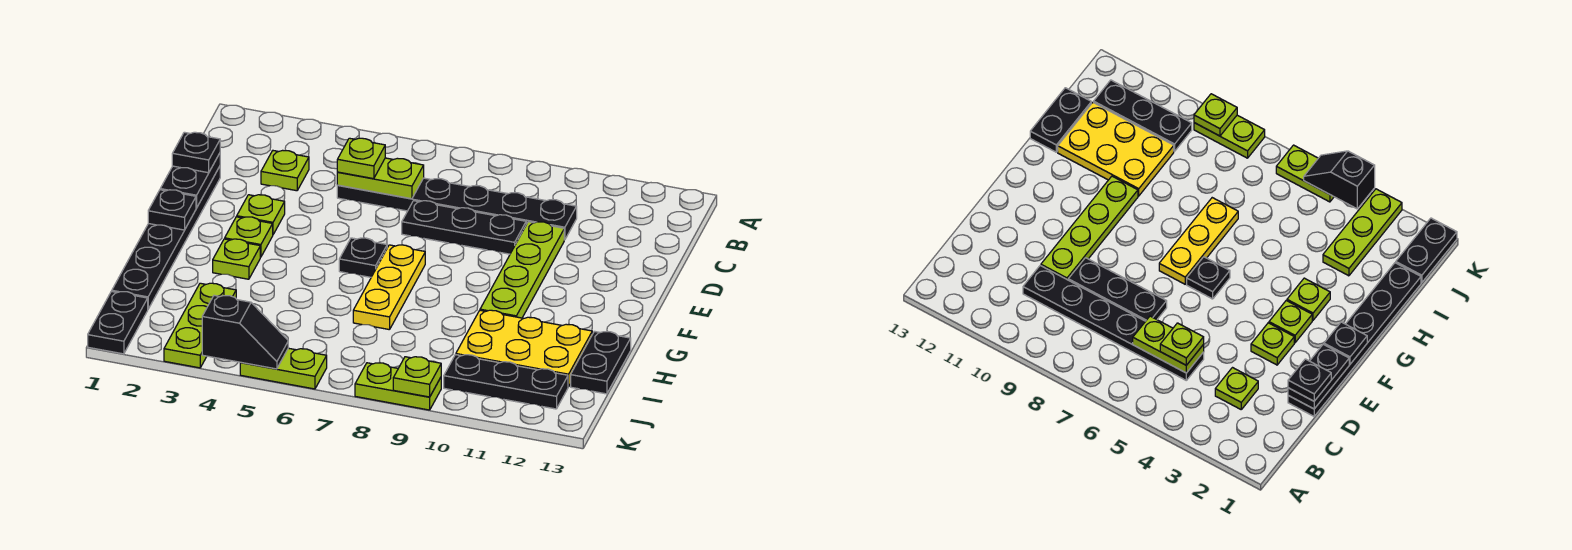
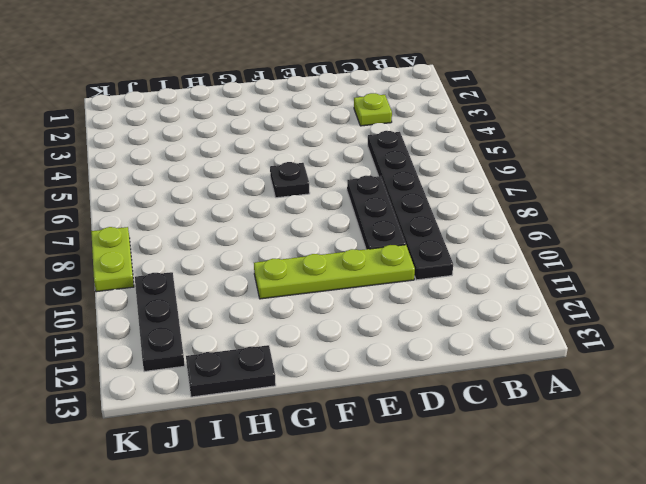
none -> black 1x6 plate [112,166,220,309]
none -> lime 1x1 plate [237,195,285,234]
none -> lime 1x1 plate [225,217,273,257]

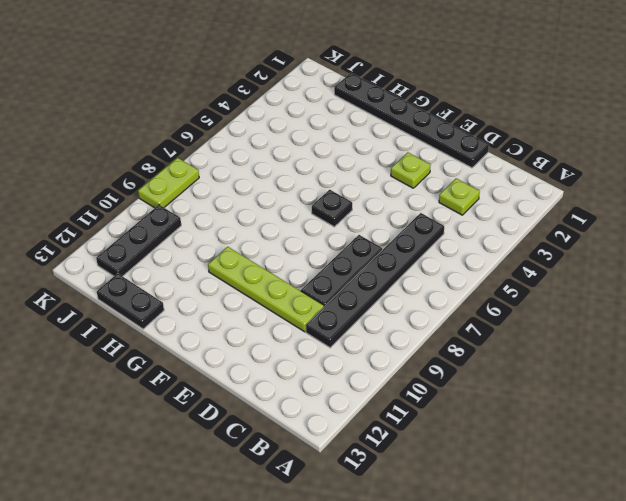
none -> lime 1x1 plate [225,217,273,257]
none -> yellow 1x3 plate [353,245,425,330]
none -> lime 1x1 plate [213,239,260,279]

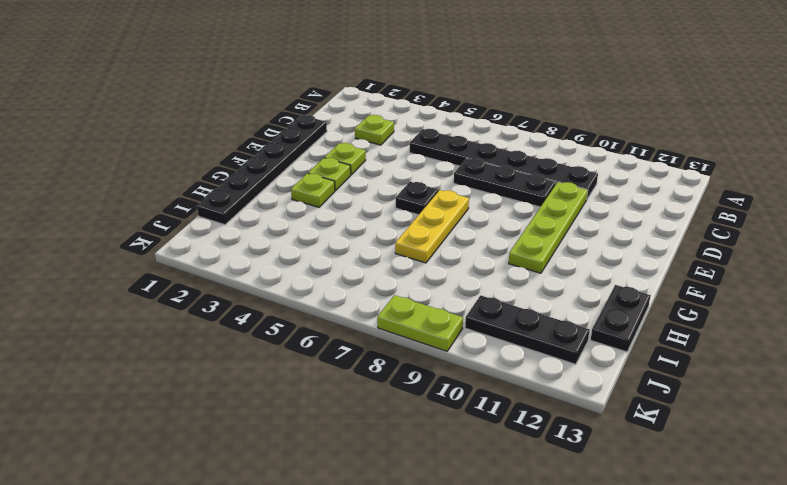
none -> yellow 2x3 plate [456,310,592,387]
none -> lime 1x3 plate [164,283,236,368]
none -> black 1x2 plate [88,291,148,354]

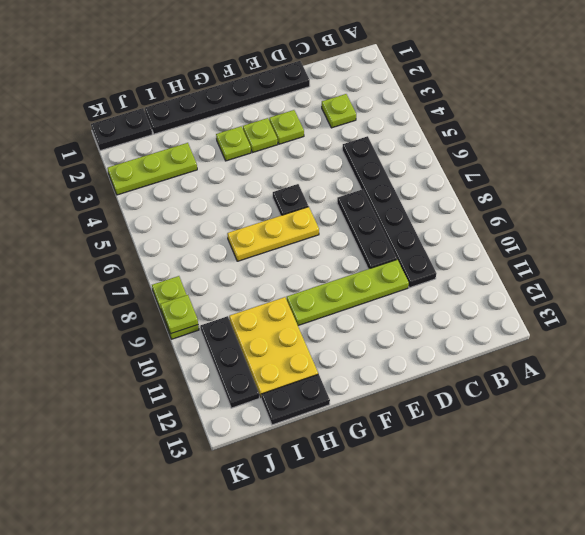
none -> lime 1x2 plate [240,348,327,389]
none -> lime 1x2 plate [337,158,424,199]
none -> black 1x2 plate [160,153,220,208]

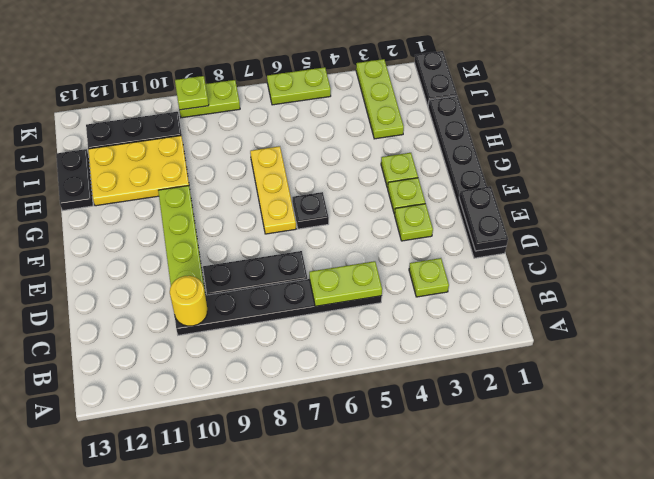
yellow 1x1 round brick [170,276,207,326] -> none
none -> black 1x1 plate [148,190,196,230]
none -> black 1x2 slope [202,295,288,369]
none -> lime 1x1 plate [337,138,385,179]

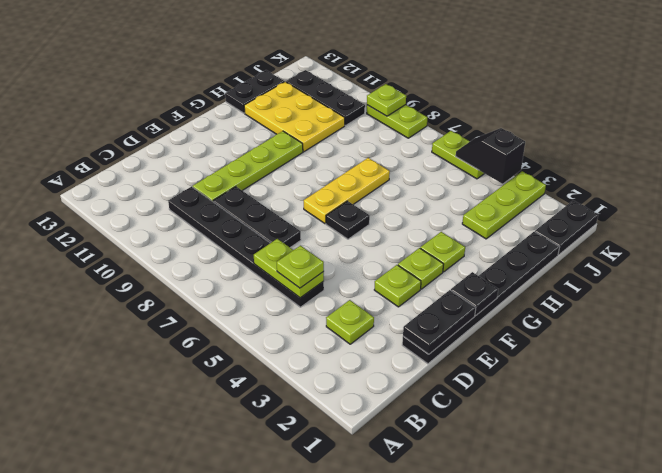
none -> black 1x1 plate [172,132,220,173]

